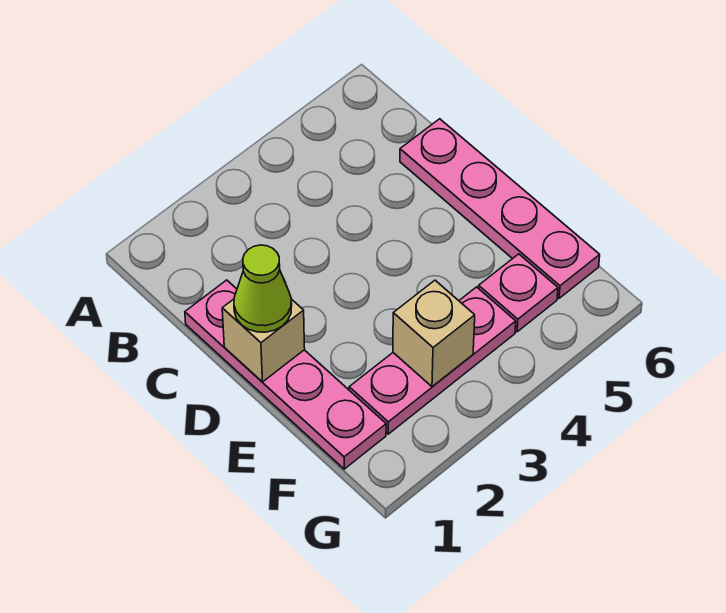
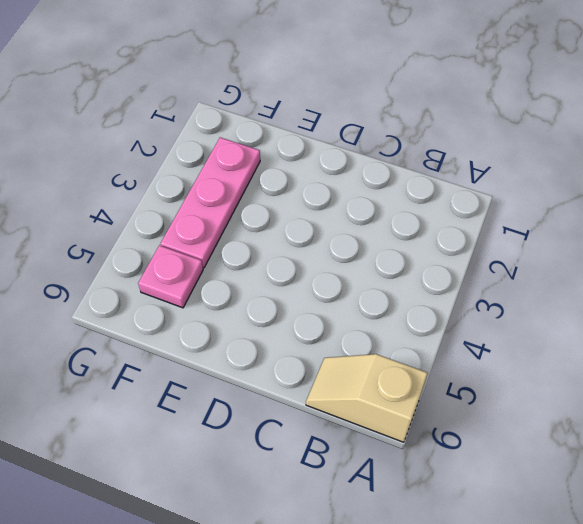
tan 1x2 slope [306,354,428,442] -> none
none -> pink 1x4 plate [185,280,386,469]
none -> pink 1x4 plate [400,119,600,298]

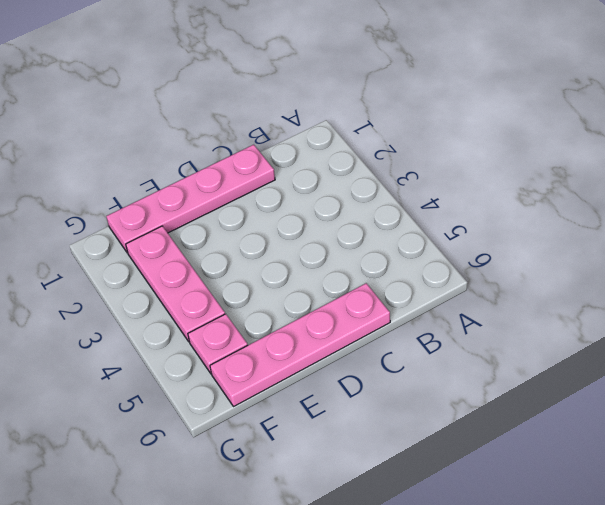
none -> tan 1x1 brick [222,299,305,382]
none -> tan 1x1 brick [393,280,475,387]

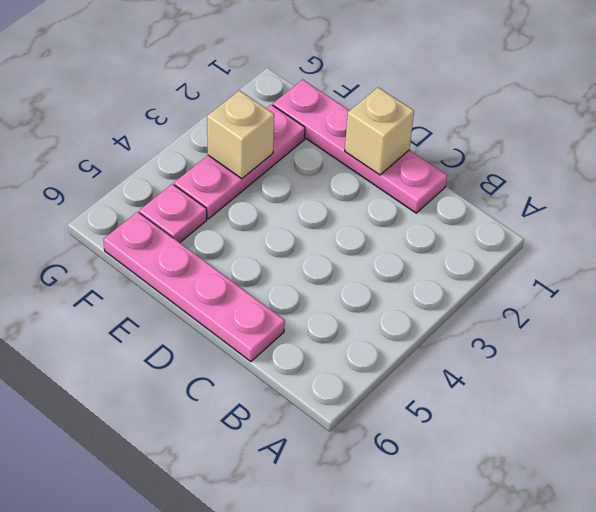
none -> lime 1x1 cone [234,245,292,332]

